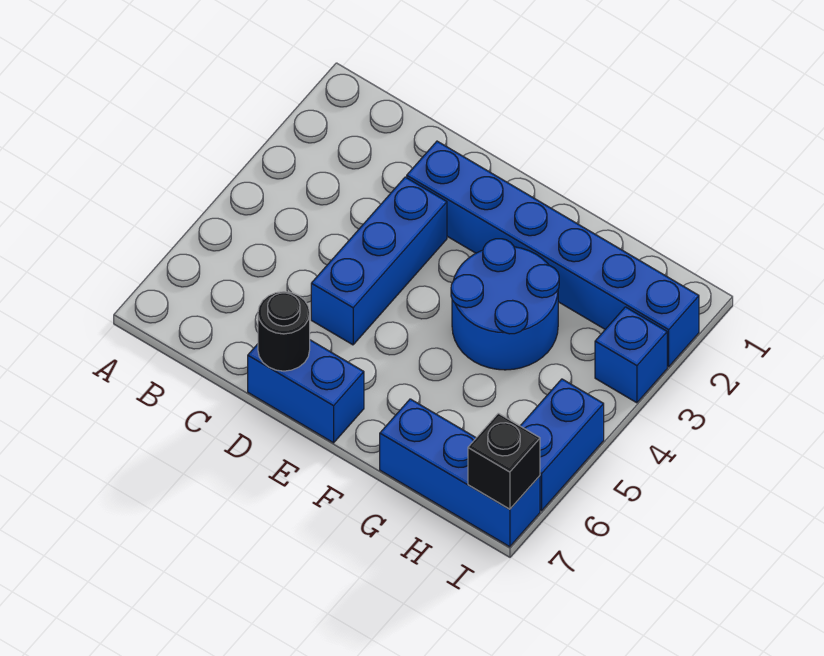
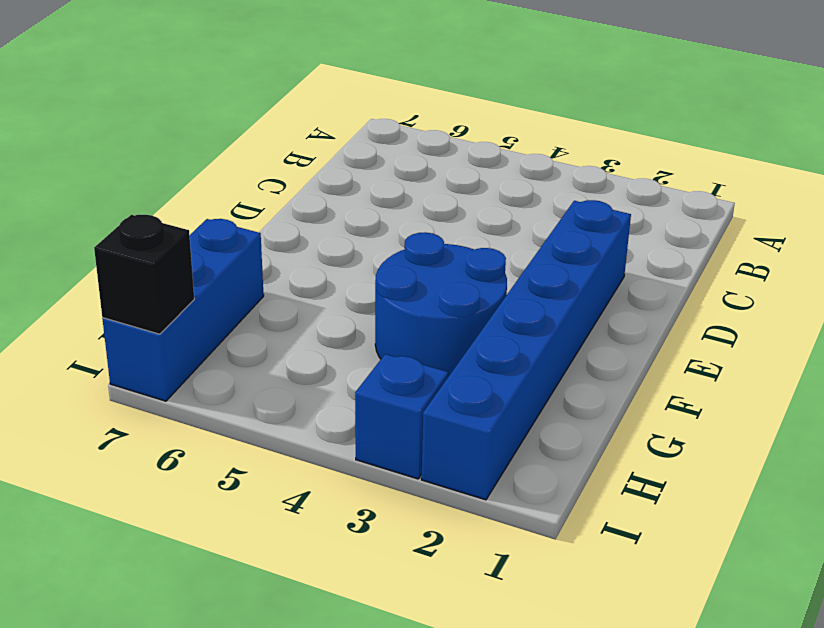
none -> blue 1x3 brick [311,177,447,345]
none -> blue 1x2 brick [248,340,364,443]

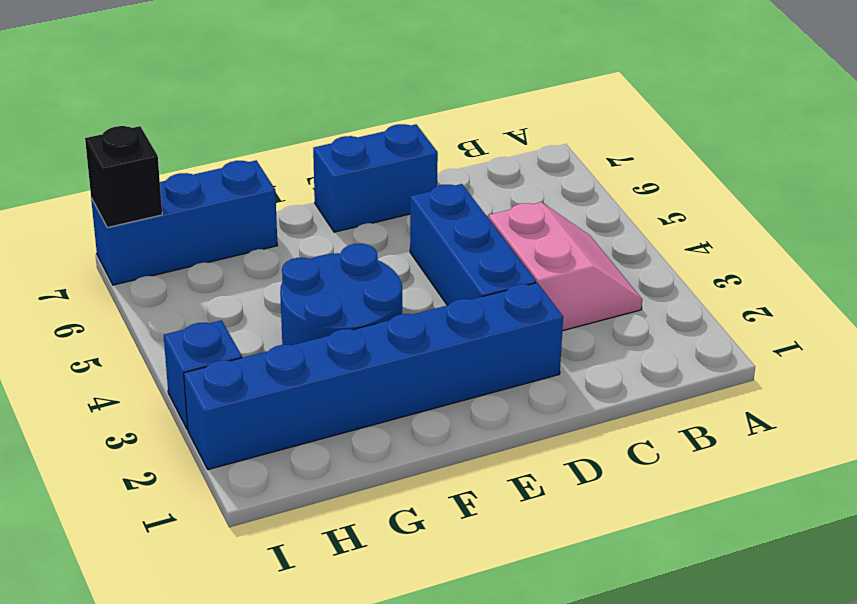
pink 2x2 slope [489,202,642,331] -> none
none -> blue 1x2 brick [520,379,604,511]
none -> black 1x1 round brick [258,292,310,371]

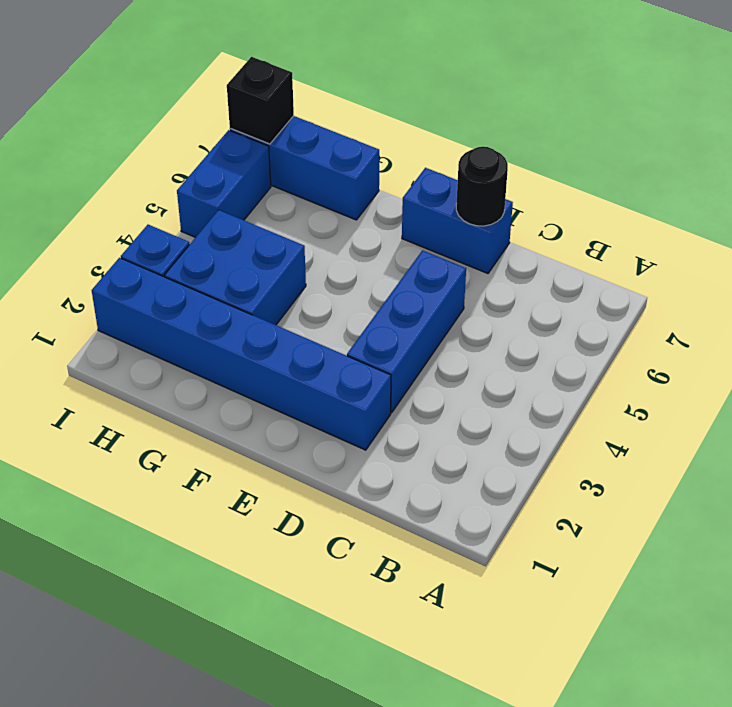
blue 2x2 brick [165,210,306,325] -> blue 2x2 round brick [451,239,559,370]

